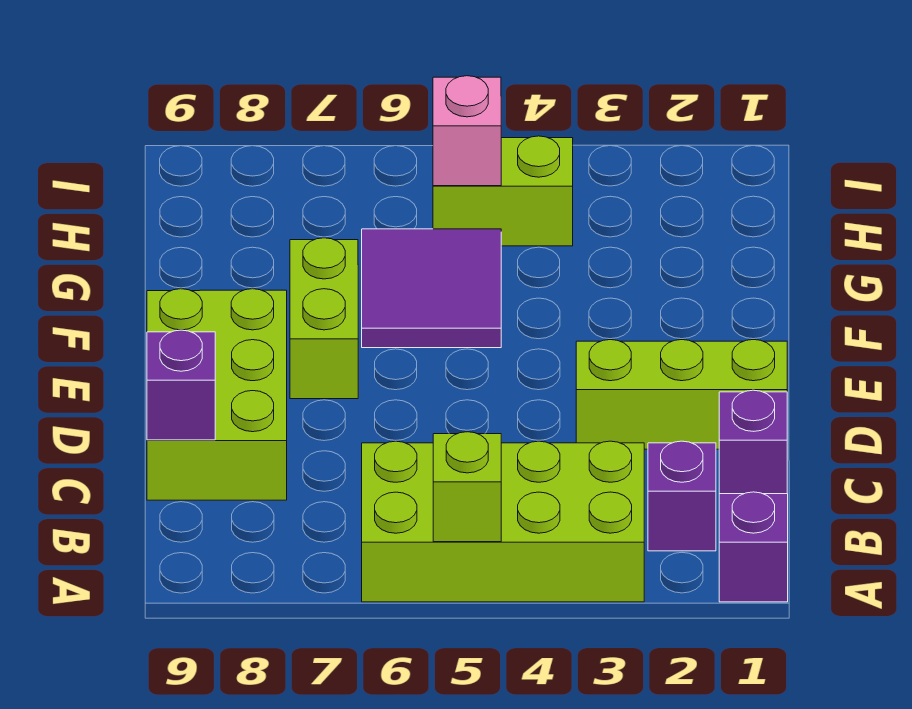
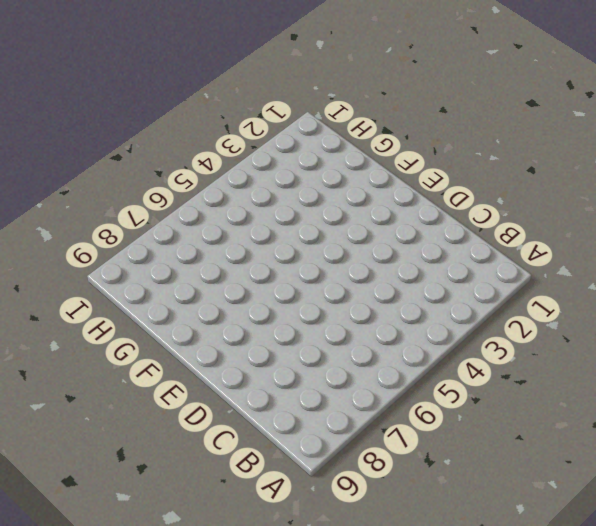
none -> purple 1x1 brick [719,492,788,602]
none -> lime 2x4 brick [362,441,644,602]
none -> purple 1x1 brick [648,441,716,551]

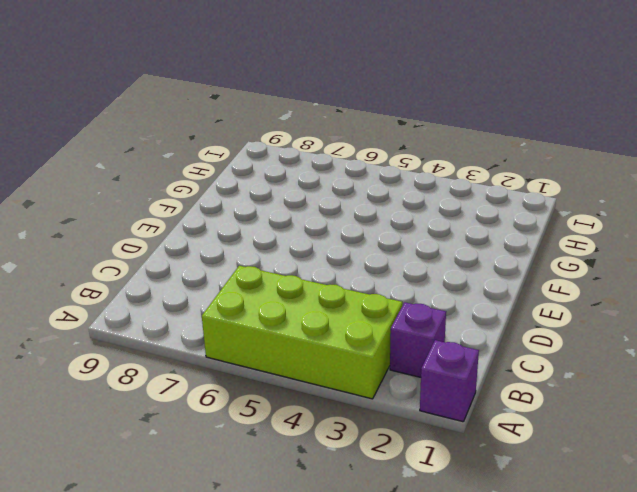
none -> purple 1x1 brick [719,390,787,494]
none -> lime 2x3 brick [147,289,287,500]
none -> lime 1x3 brick [576,340,787,449]

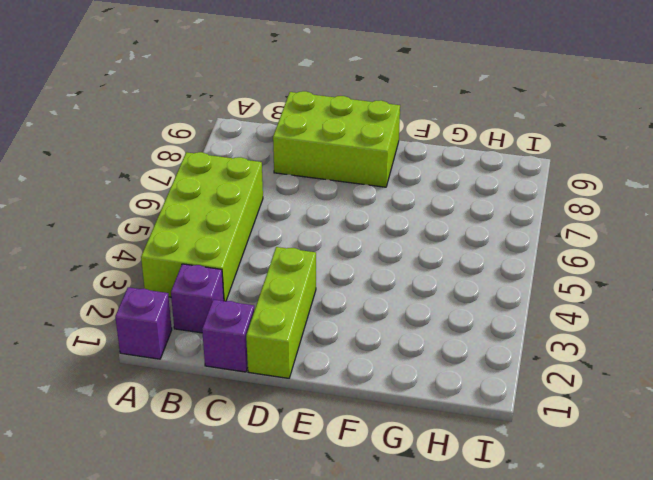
none -> lime 1x2 brick [290,238,358,399]
none -> purple 2x2 tile [362,229,501,348]
none -> lime 1x2 brick [433,136,573,246]

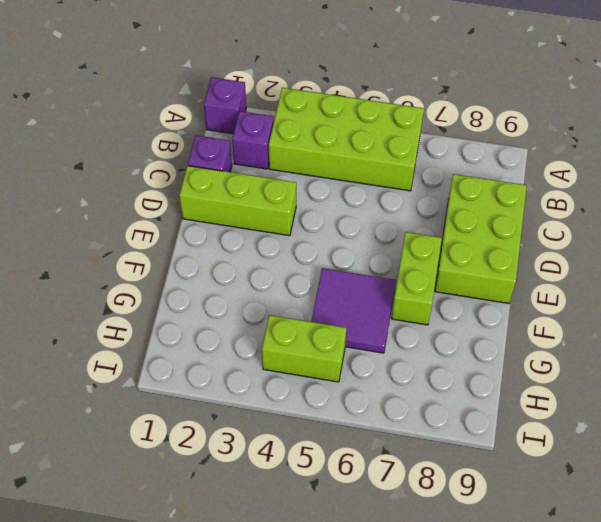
none -> lime 1x1 brick [433,432,501,542]
none -> purple 1x1 brick [147,330,215,440]
none -> pink 1x1 brick [433,76,501,186]

